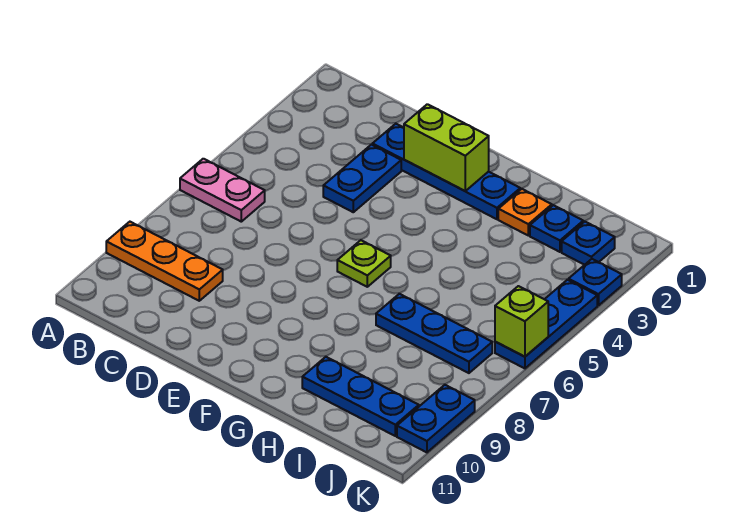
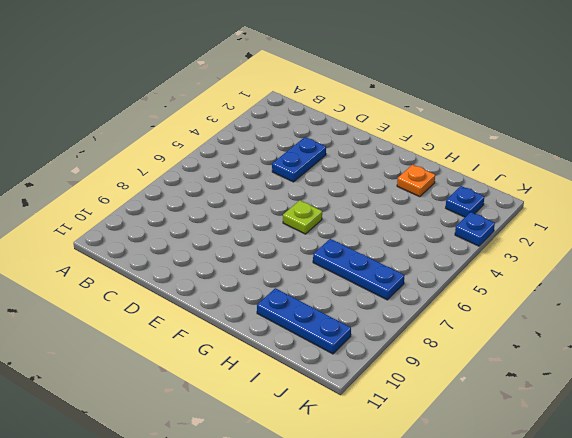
none -> pink 1x2 plate [180,159,265,222]
none -> orange 1x3 plate [106,222,223,301]
none -> blue 1x4 plate [372,124,520,219]

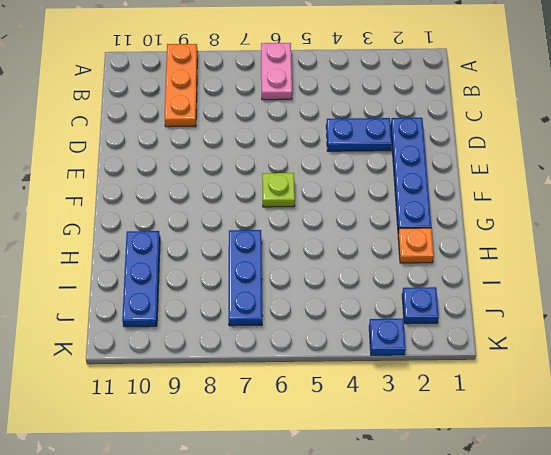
none -> blue 1x1 plate [530,205,583,252]
none -> blue 1x3 plate [495,280,597,368]
none -> blue 1x2 plate [397,385,475,452]

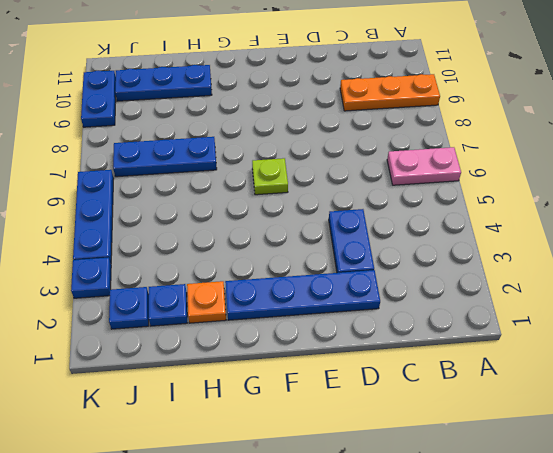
none -> lime 1x2 brick [404,104,489,191]
none -> lime 1x1 brick [495,286,548,357]

